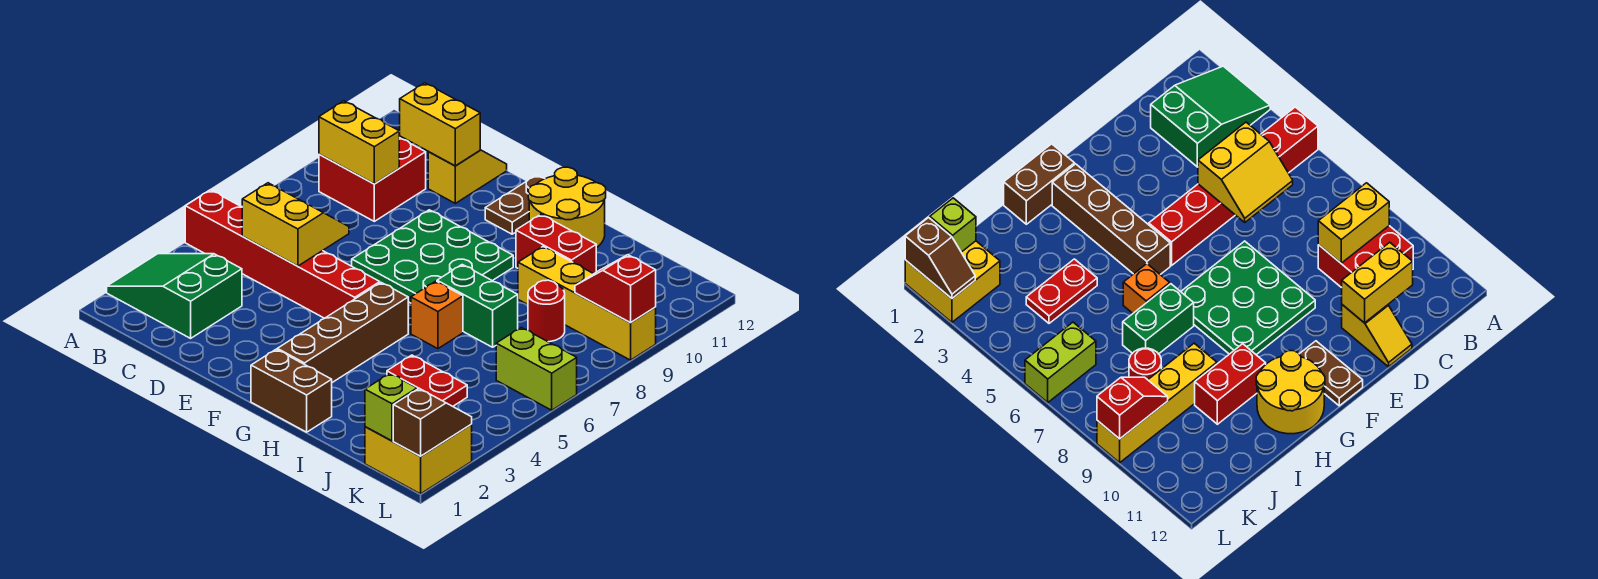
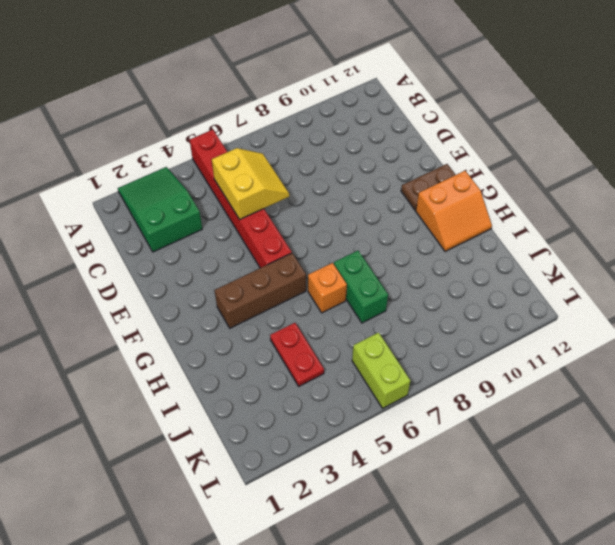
brown 1x3 brick [214,253,306,328] -> brown 1x4 brick [277,283,408,382]
orange 2x2 slope [416,171,492,252] -> yellow 2x2 round brick [528,167,606,248]
none -> red 2x2 brick [319,138,426,221]
none -> yellow 1x2 slope [428,150,507,203]
none -> green 3x3 plate [352,210,513,303]

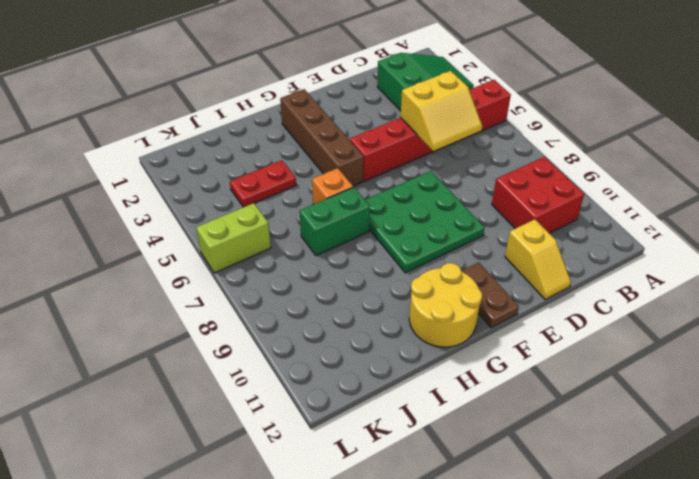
none -> brown 1x2 brick [251,349,332,432]
none -> red 1x2 brick [516,214,596,274]
none -> yellow 1x4 brick [518,247,656,360]

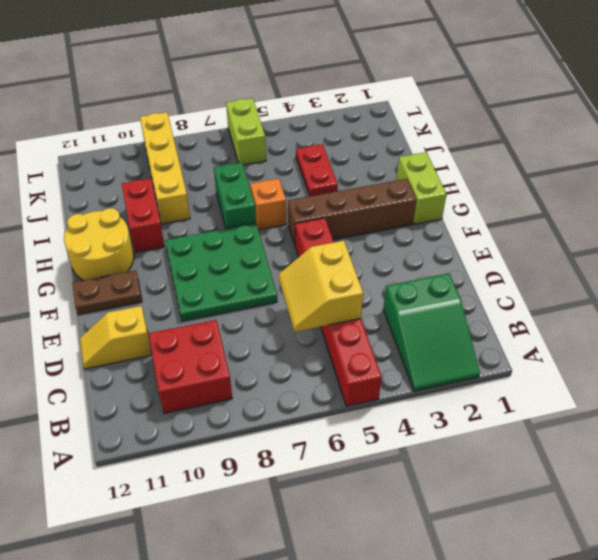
lime 1x2 brick [396,152,446,224] -> brown 1x2 brick [251,349,332,432]
none -> red 1x1 round brick [528,280,565,342]
none -> yellow 2x2 brick [365,424,472,494]
none -> yellow 1x2 brick [319,101,399,184]

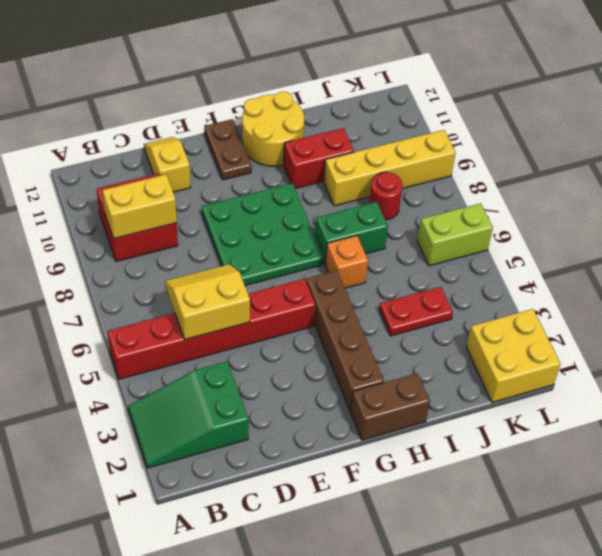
none -> yellow 1x2 brick [399,83,480,166]
none -> lime 1x1 brick [365,374,417,441]
none -> red 1x2 slope [575,255,656,323]

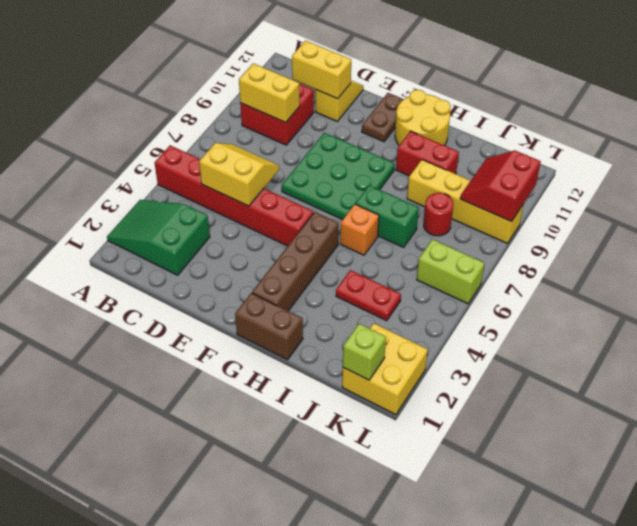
red 2x2 slope [460,151,541,222] -> red 1x2 slope [575,255,656,323]
none -> brown 1x2 slope [393,388,472,456]

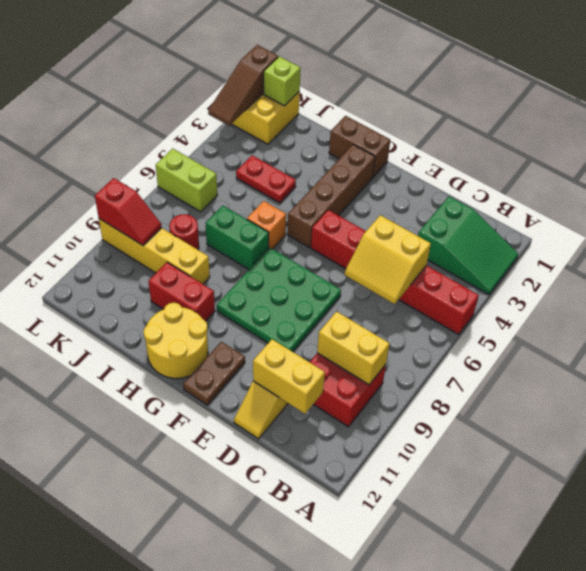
brown 1x3 slope [208,45,278,126] -> brown 1x2 slope [393,388,472,456]

